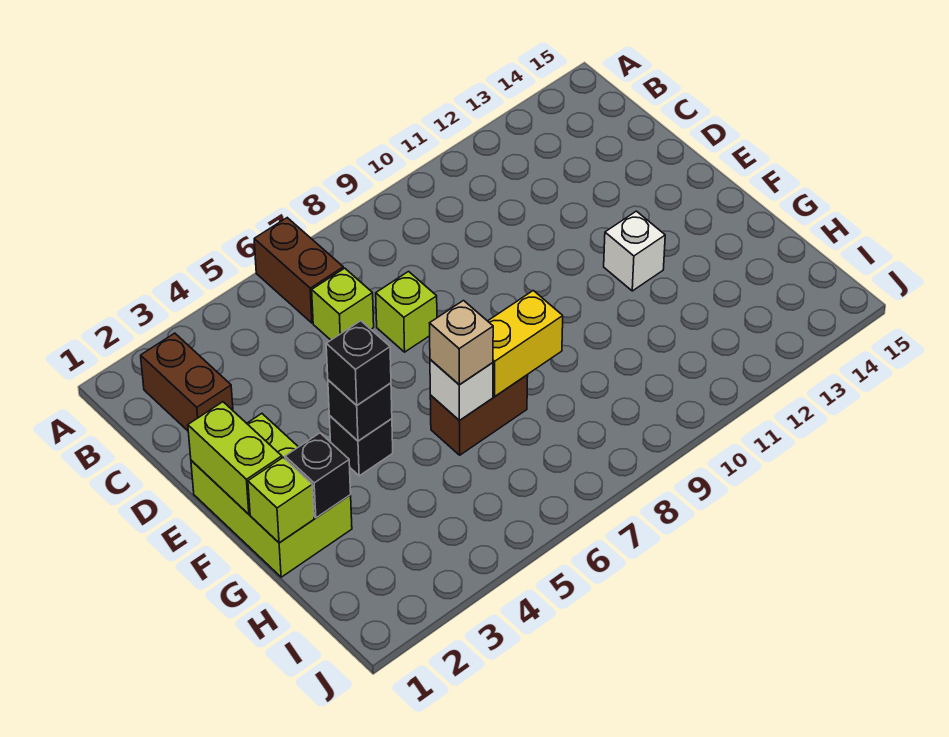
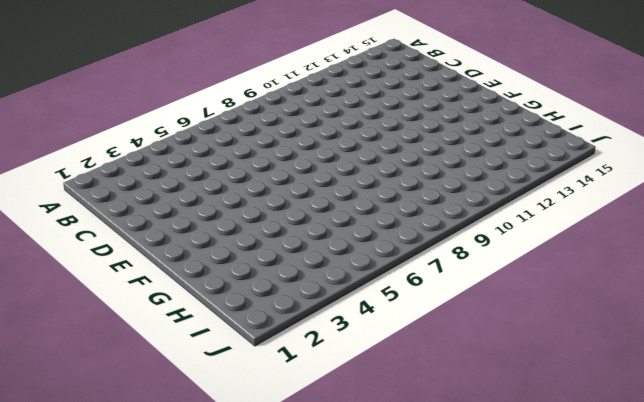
none -> brown 1x2 brick [254,218,343,323]
none -> brown 1x2 brick [141,333,233,431]
none -> lime 1x1 brick [312,268,374,340]

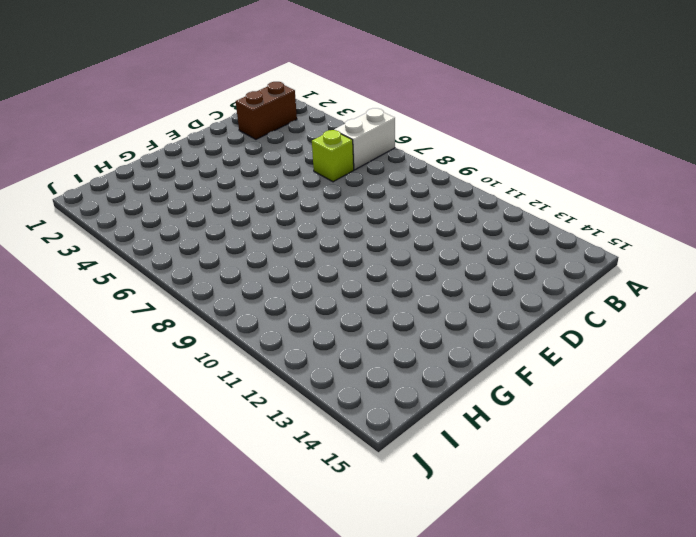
white 1x2 brick [334,108,395,170] -> brown 1x2 brick [254,218,343,323]
none -> lime 1x1 brick [376,272,437,352]
none -> lime 2x3 brick [191,414,352,577]
none -> black 1x1 brick [329,416,393,476]

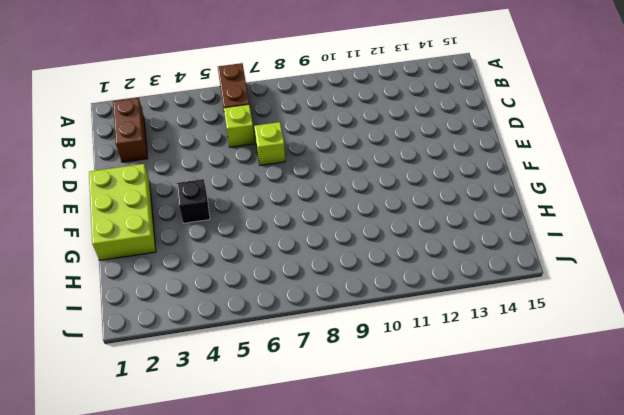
none -> white 1x1 brick [604,211,665,291]
none -> brown 1x2 brick [430,375,528,455]
none -> lime 1x2 brick [188,402,282,514]

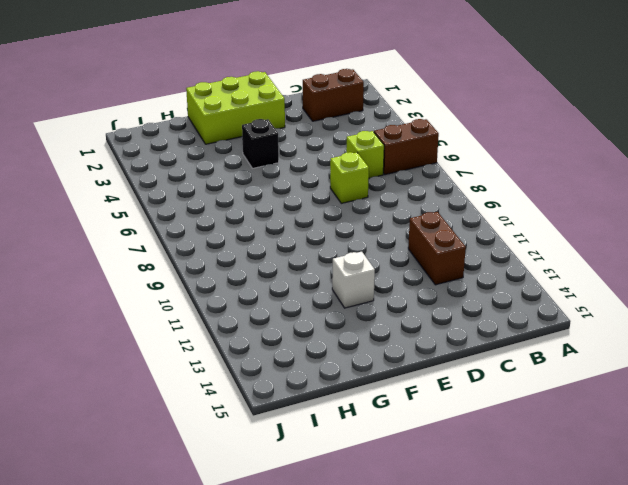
brown 1x2 brick [408,212,466,285] -> brown 1x2 brick moved to [430,375,528,455]
none -> lime 1x2 brick [188,402,282,514]
none -> black 1x1 brick [328,380,392,441]
none -> lime 1x1 brick [248,457,314,543]

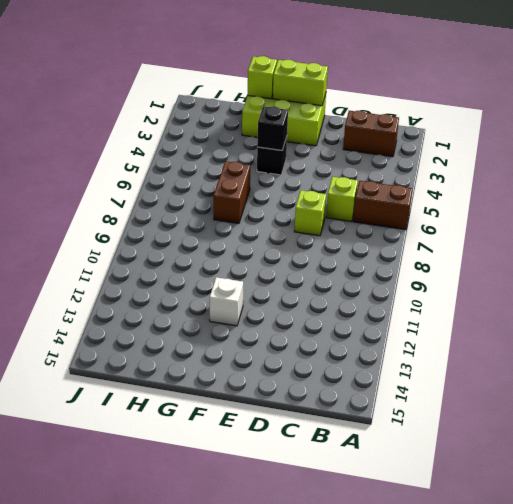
none -> black 1x1 brick [285,433,351,518]
none -> white 1x1 brick [430,359,493,421]
none -> yellow 1x2 brick [488,291,563,397]

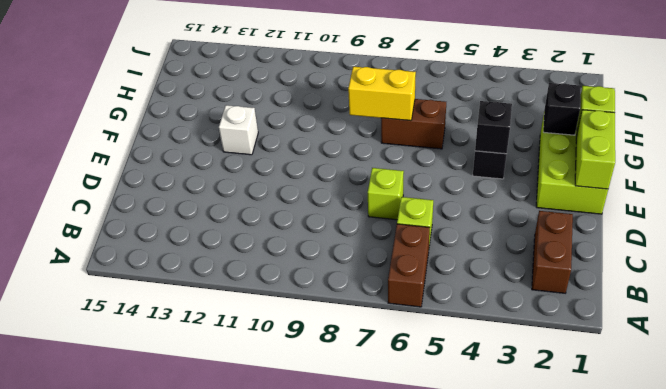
none -> white 1x1 brick [430,359,493,421]
none -> black 1x1 brick [326,321,391,405]
none -> tan 1x1 brick [429,301,493,385]

